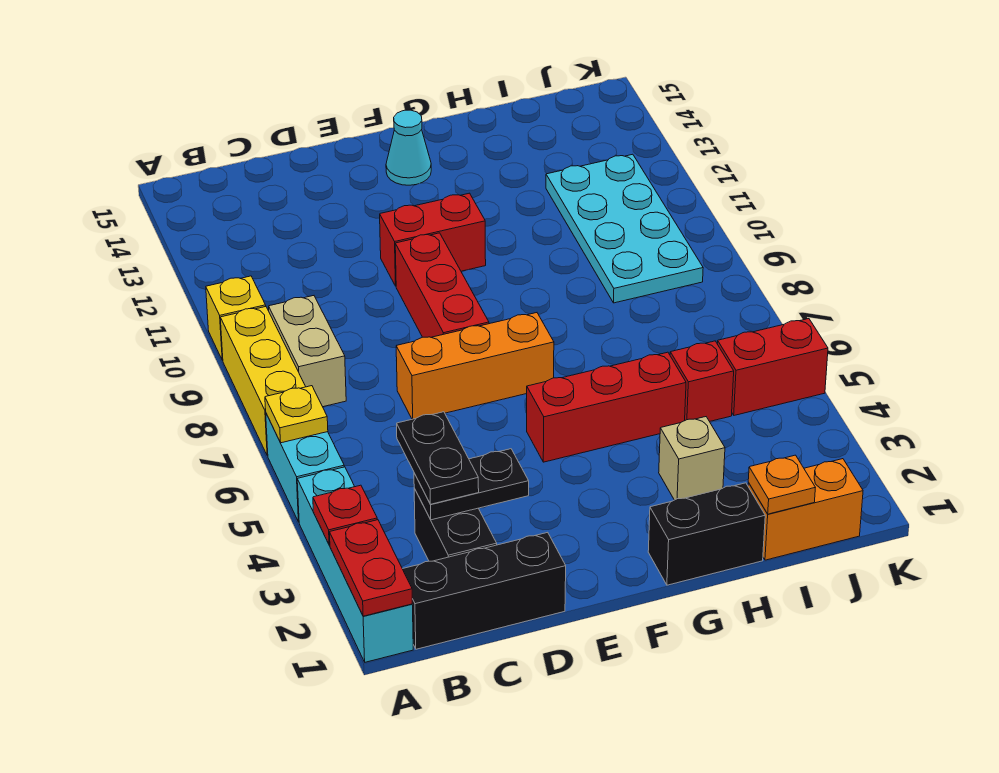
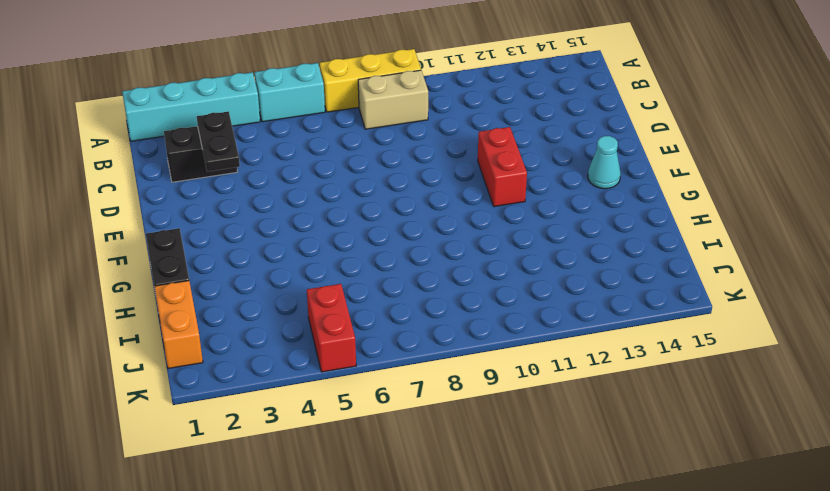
none -> yellow 1x1 brick [206,276,266,360]
none -> black 1x3 brick [403,532,566,649]
none -> orange 1x3 brick [396,313,554,419]

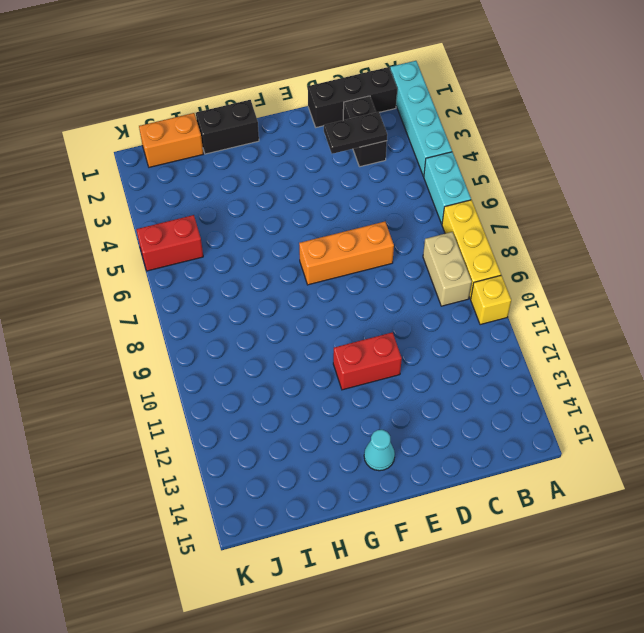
none -> red 1x3 brick [395,233,489,337]
none -> red 1x3 brick [527,352,686,462]
none -> tan 1x1 brick [659,417,725,500]

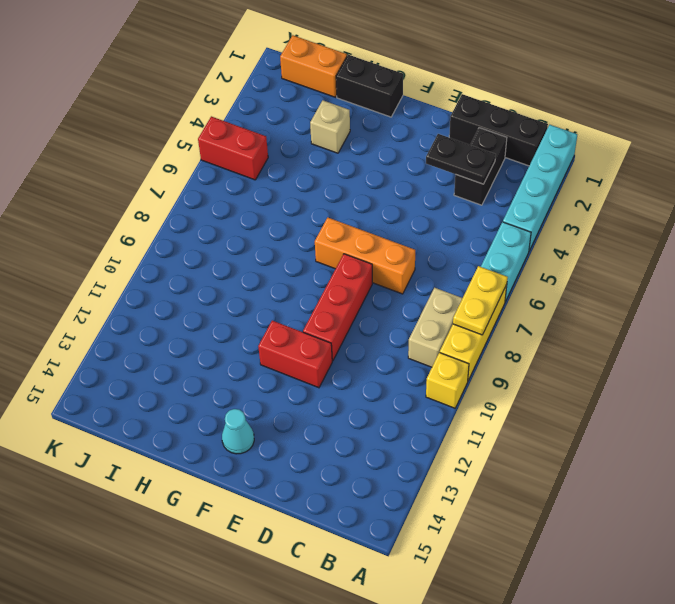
yellow 1x2 plate [453,266,508,335] -> none
none -> red 1x3 brick [527,352,686,462]
none -> red 1x1 brick [670,341,734,422]
none -> cyan 2x4 plate [546,154,703,303]

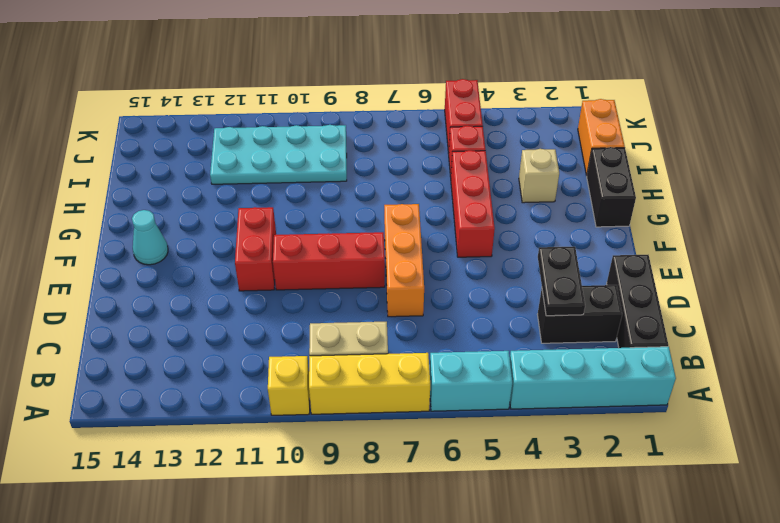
none -> red 1x2 plate [329,520,412,616]
none -> red 1x1 plate [313,485,377,545]
none -> yellow 1x1 plate [265,386,328,443]

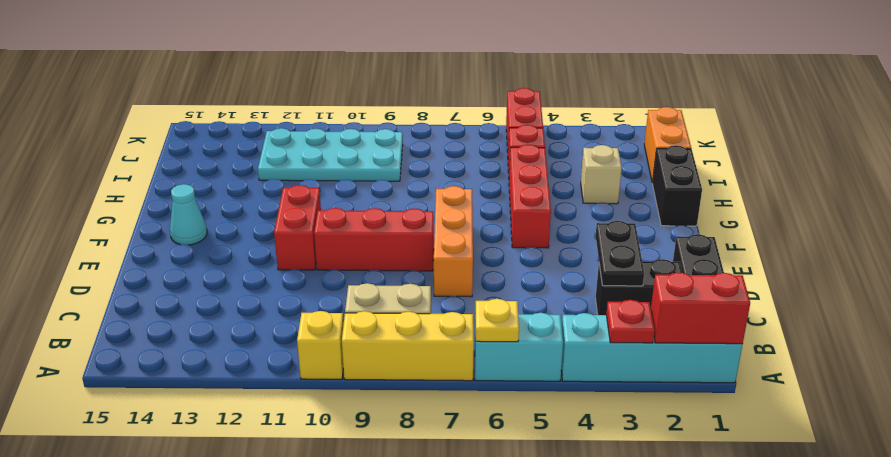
red 1x2 brick [651,272,750,344] -> red 1x2 plate [329,520,412,616]
none -> orange 1x1 plate [748,455,815,514]
none -> black 1x2 plate [397,412,479,504]

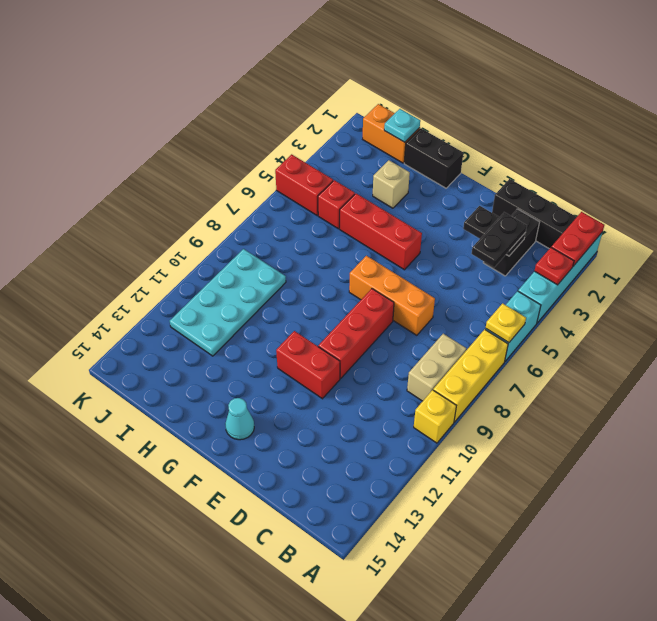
cyan 1x1 plate [384,109,420,142] -> orange 1x1 plate [748,455,815,514]

